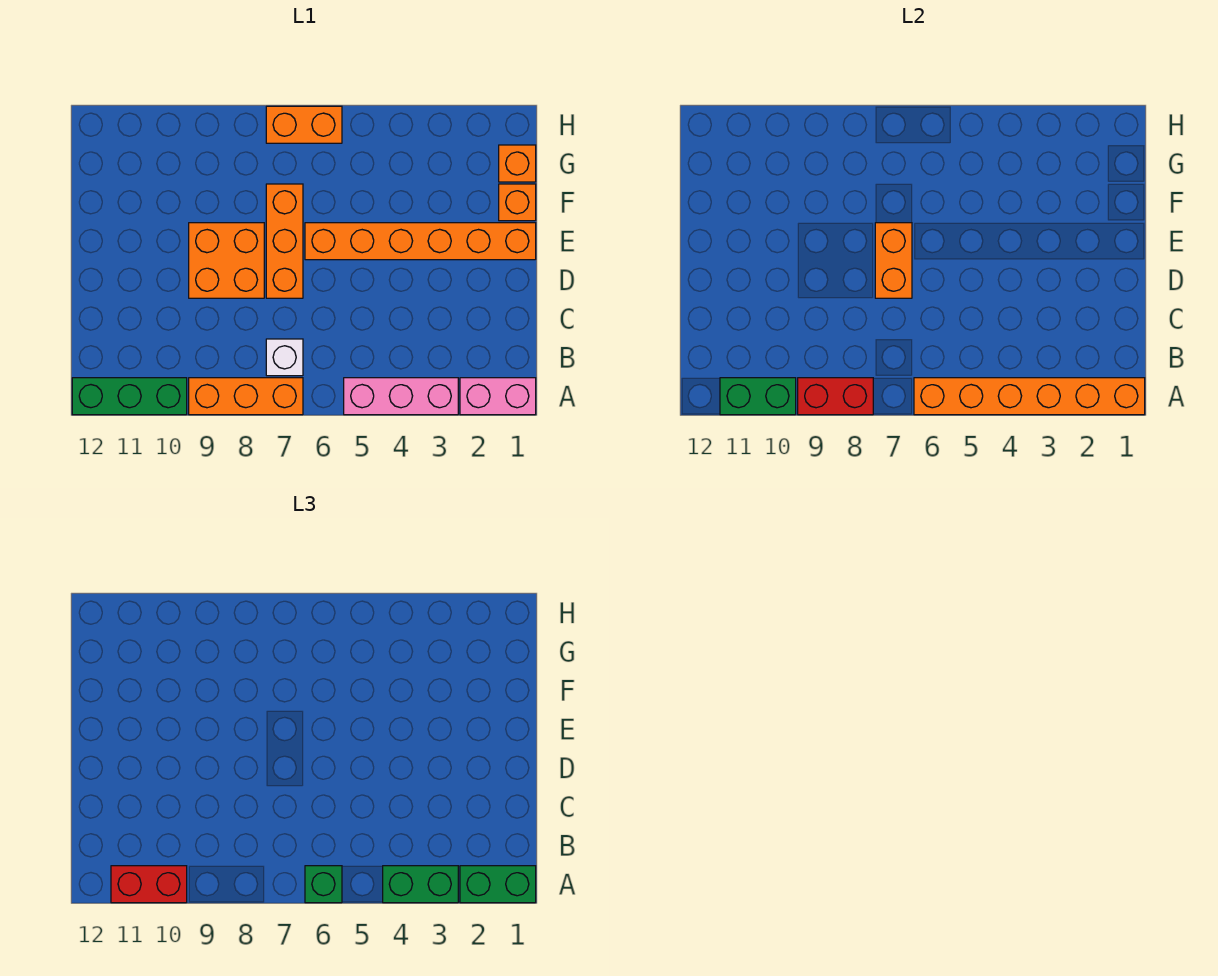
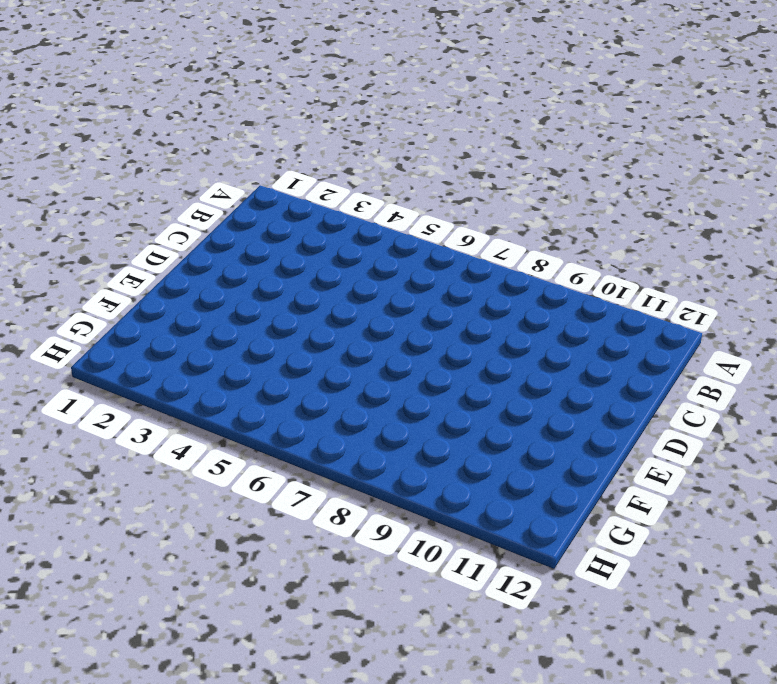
none -> pink 1x2 brick [460,378,536,415]
none -> pink 1x3 brick [344,378,458,415]
none -> orange 1x3 brick [189,378,303,415]

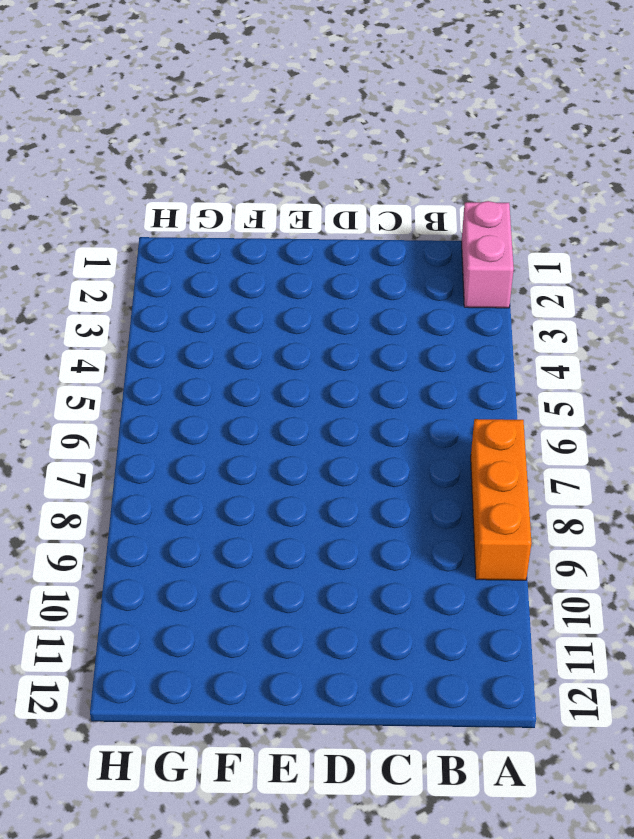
none -> pink 1x3 brick [344,378,458,415]
none -> green 1x3 brick [72,378,187,415]
none -> white 1x1 brick [266,339,303,376]

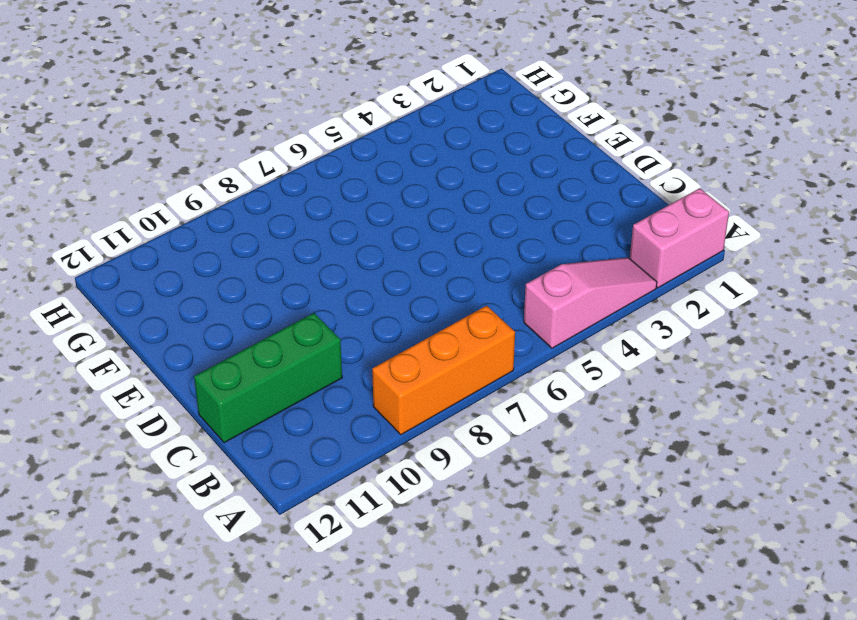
pink 1x3 slope [524,258,657,348] -> pink 1x3 brick [344,378,458,415]
green 1x3 brick [194,313,342,443] -> green 1x3 brick moved to [72,378,187,415]
none -> white 1x1 brick [266,339,303,376]
none -> orange 1x3 brick [266,184,303,298]
none -> orange 2x2 brick [189,223,264,298]

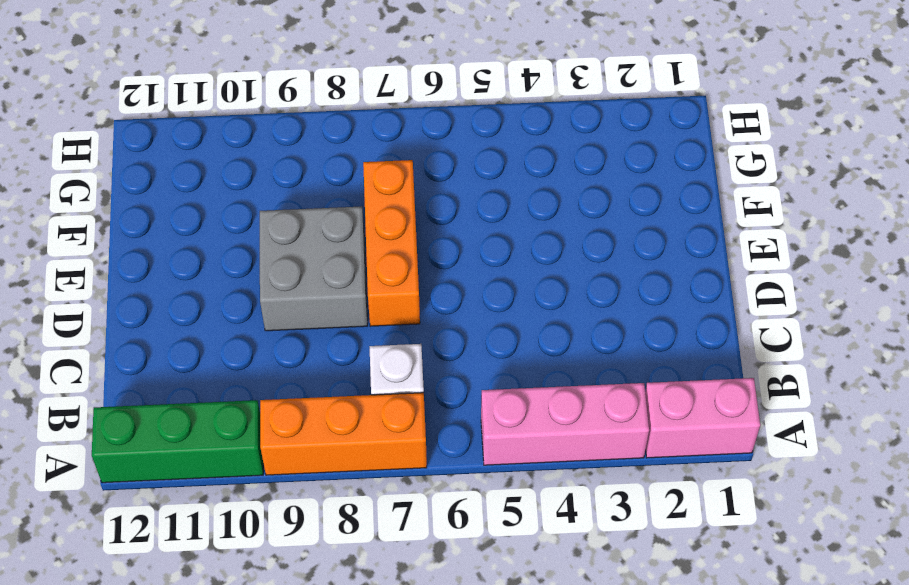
grey 2x2 brick [260,206,368,331] -> orange 2x2 brick [189,223,264,298]
none -> orange 1x6 brick [305,223,536,260]
none -> orange 1x1 brick [499,184,536,221]
none -> orange 1x1 brick [499,145,536,182]

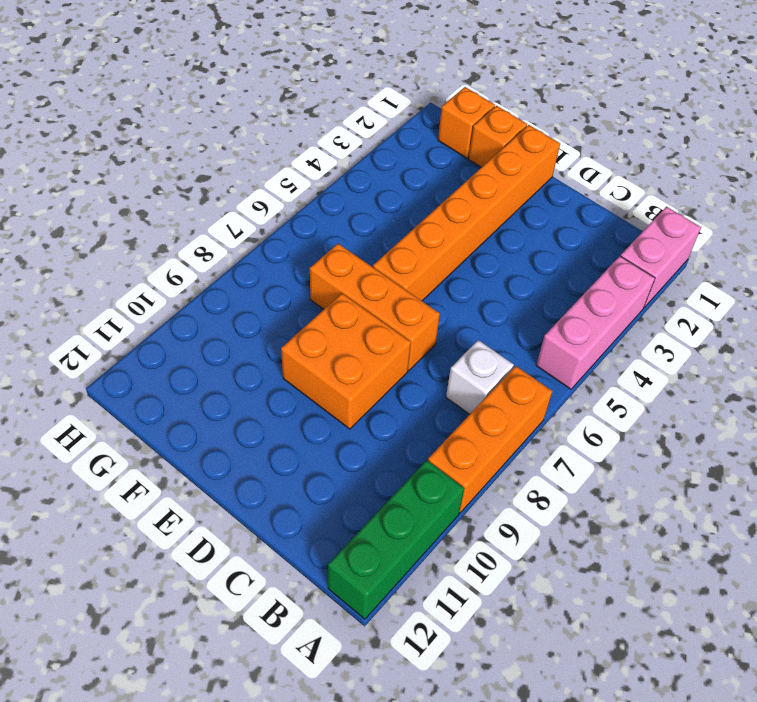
none -> orange 1x2 brick [266,106,342,143]
none -> orange 1x6 brick [914,378,1145,415]
none -> red 1x2 brick [798,378,873,415]

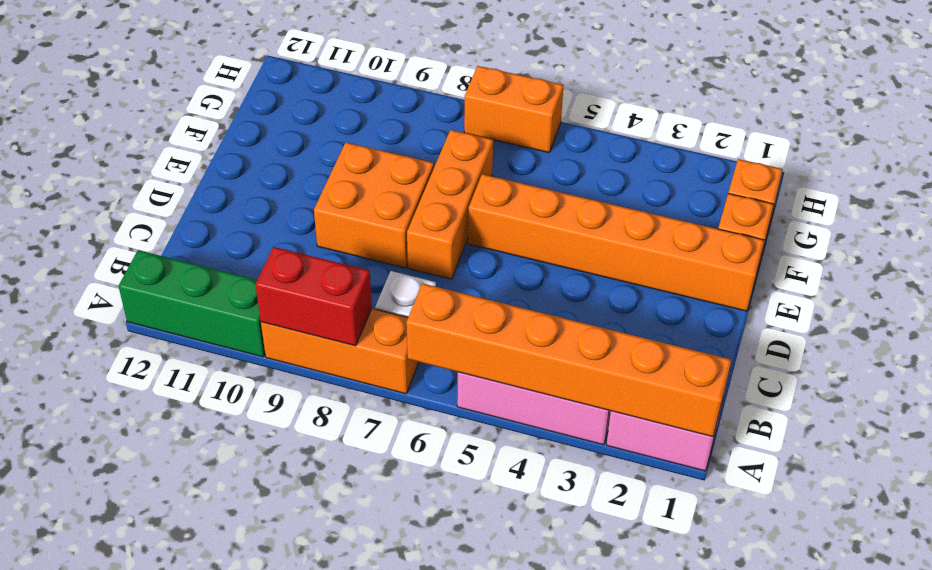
none -> green 1x2 brick [720,378,796,415]
none -> orange 1x2 brick [875,223,912,298]
none -> green 1x2 brick [460,866,536,903]

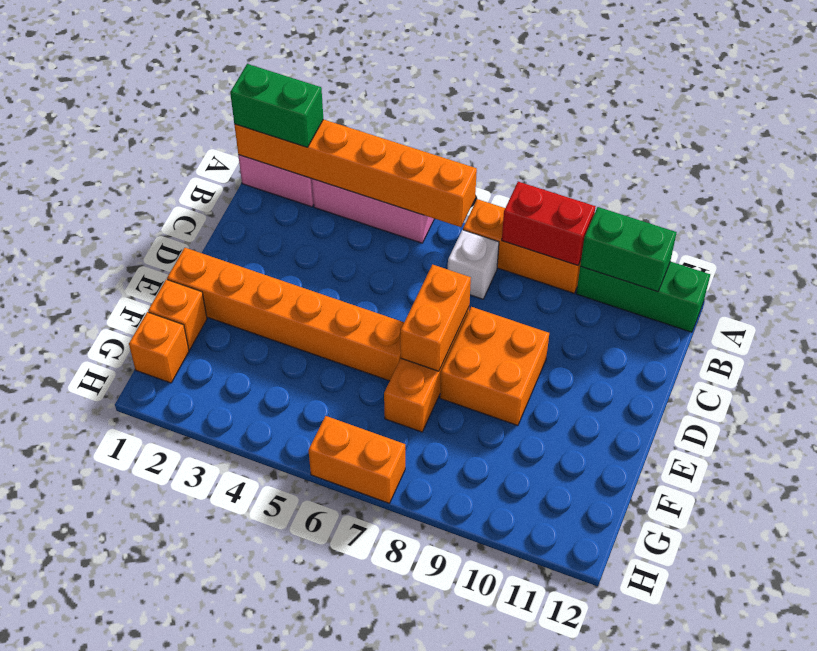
none -> green 1x2 brick [383,866,458,903]
none -> green 1x1 brick [305,866,342,903]
none -> red 1x2 brick [111,866,187,903]

